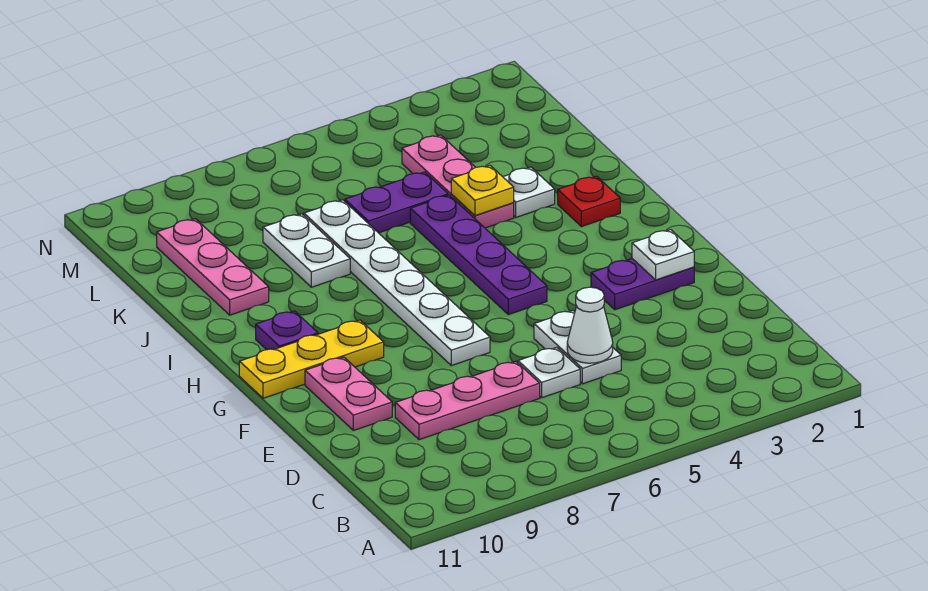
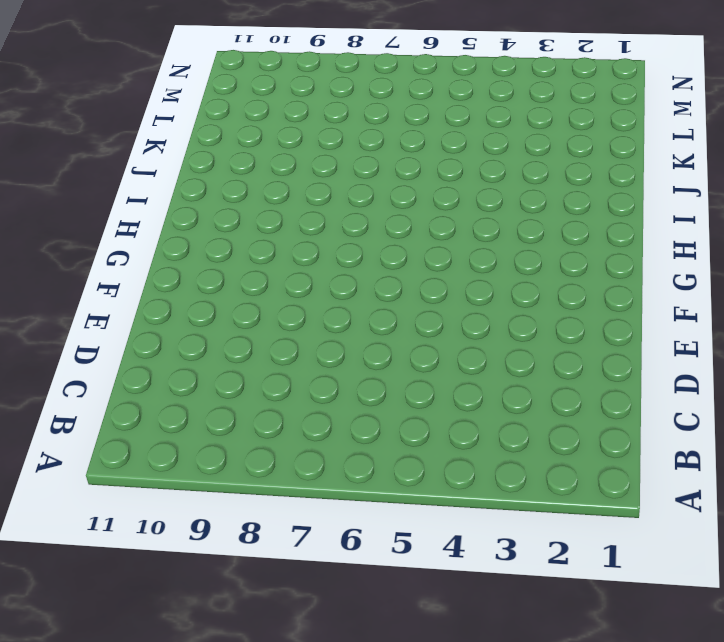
none -> white 1x2 plate [534,310,621,384]
none -> white 1x1 plate [518,347,580,398]
none -> pink 1x3 plate [395,361,540,440]

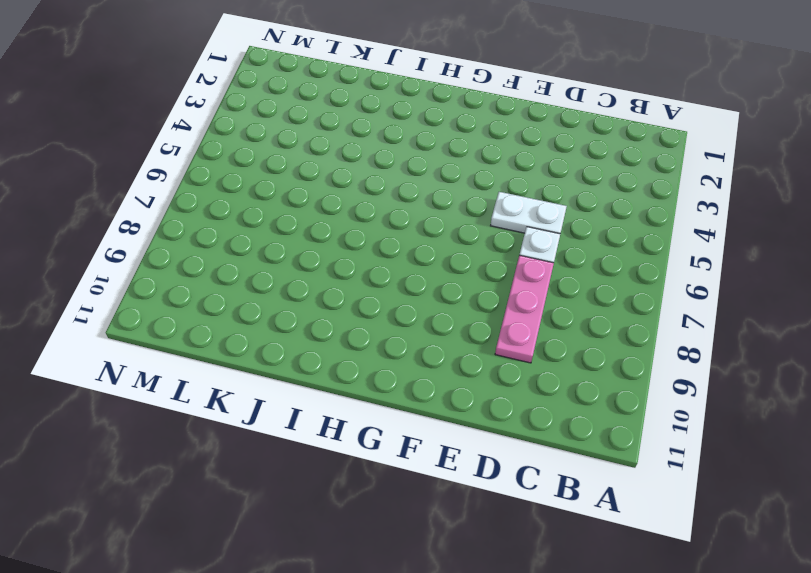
none -> pink 1x2 plate [305,357,392,430]
none -> purple 1x2 plate [591,259,694,310]
none -> white 1x6 plate [304,200,490,365]

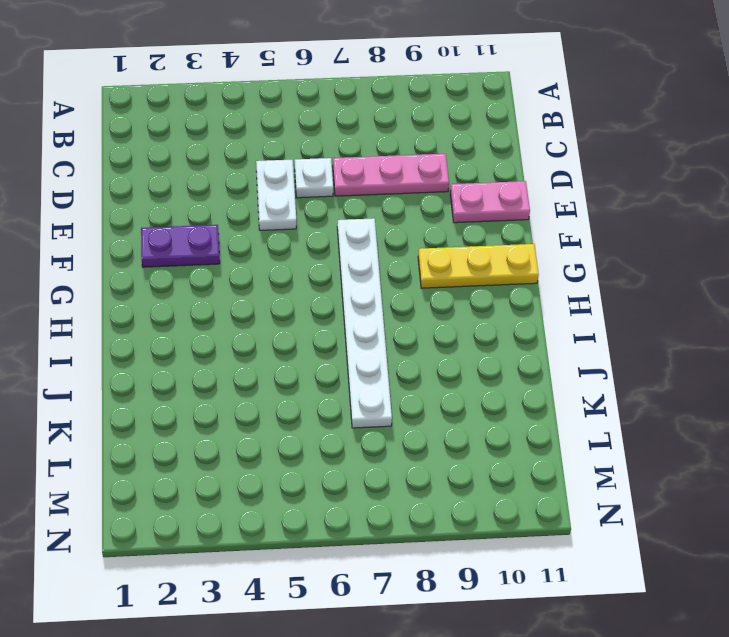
pink 1x2 plate [450,181,530,223] -> pink 1x2 plate turned to [305,357,392,430]
none -> purple 1x4 plate [410,195,547,314]
none -> purple 1x1 plate [256,311,318,350]
none -> red 1x1 plate [558,176,620,227]

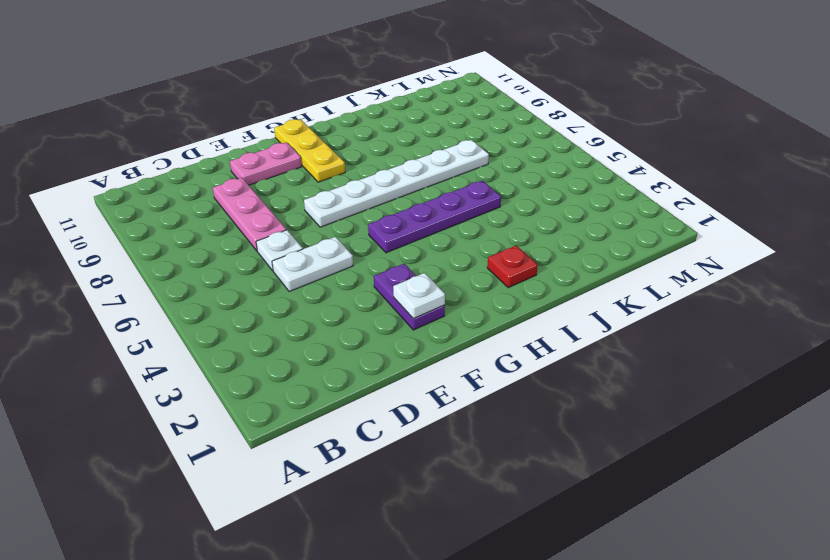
none -> purple 1x1 plate [256,311,318,350]
none -> white 1x1 plate [503,167,555,217]
none -> pink 1x3 plate [402,135,514,228]

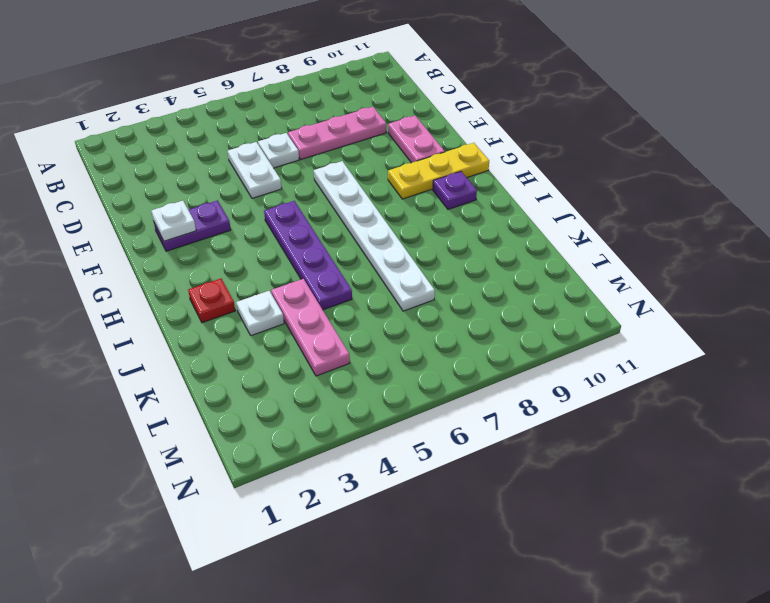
none -> white 1x2 plate [263,214,350,287]
none -> pink 1x3 plate [157,219,269,315]
none -> purple 1x2 plate [345,172,448,233]

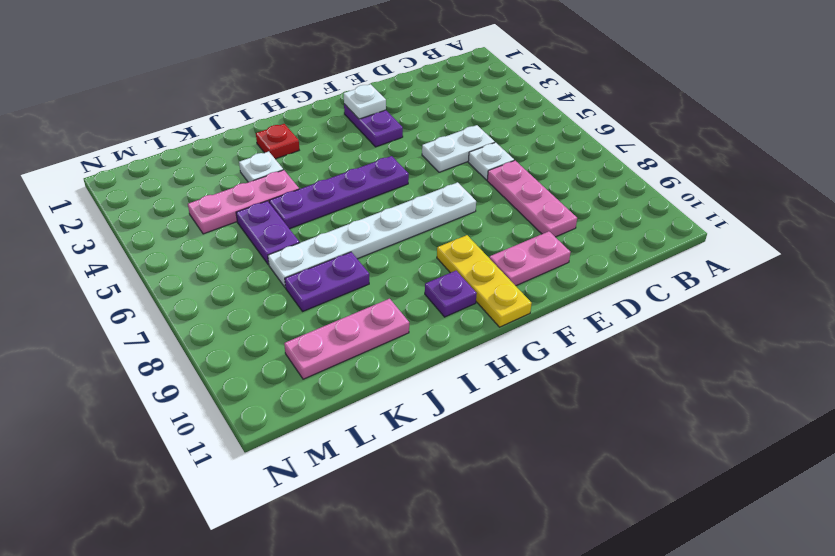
purple 1x2 plate [285,252,369,312] -> white 1x2 plate [263,214,350,287]
none -> white 1x1 cone [567,287,613,363]
none -> yellow 1x1 plate [451,165,514,216]

